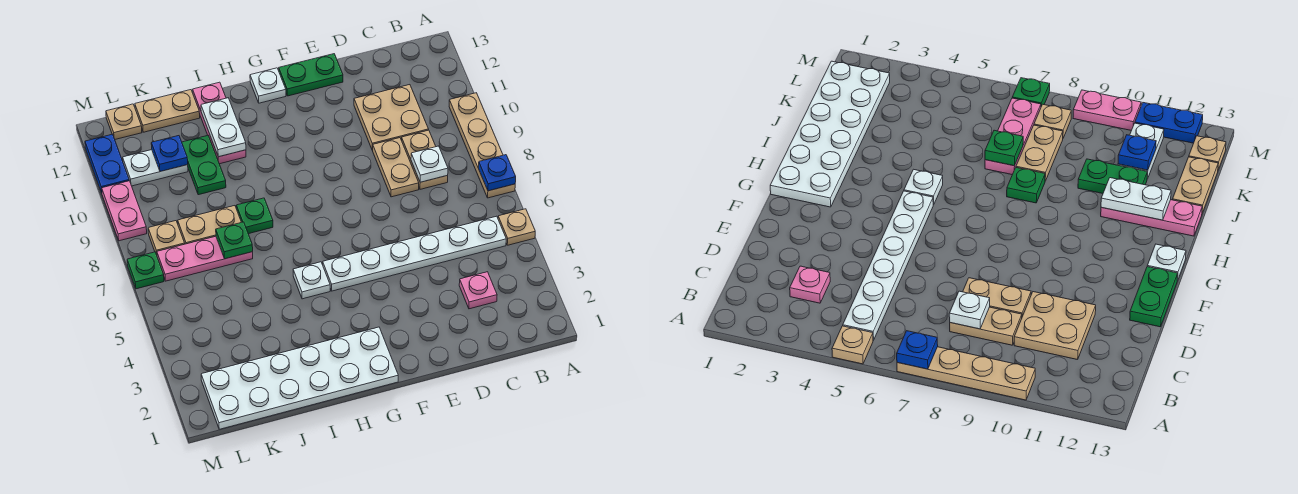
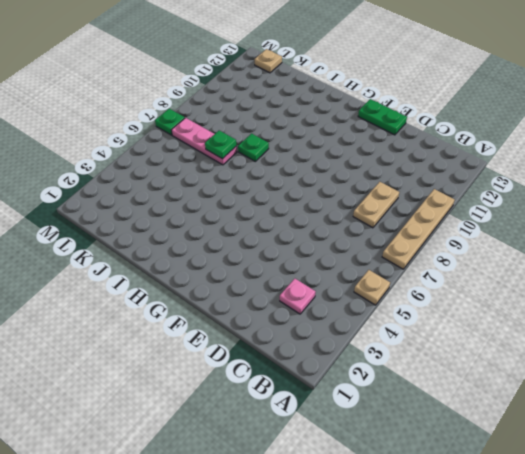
none -> white 1x6 plate [323,216,506,291]
none -> tan 2x2 plate [354,85,428,150]
none -> tan 1x2 plate [373,138,419,197]

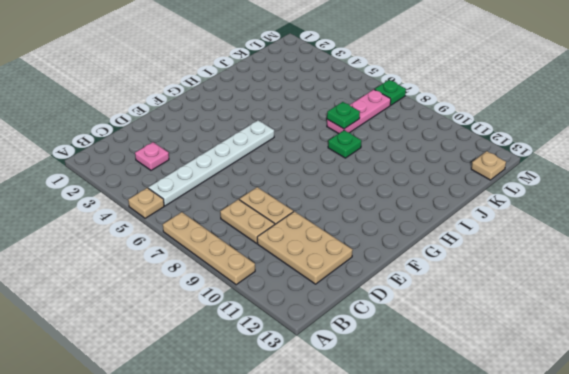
tan 2x3 plate [257,211,353,284] -> tan 2x2 plate [354,85,428,150]
none -> green 1x2 plate [279,54,343,96]
none -> white 2x6 plate [201,327,398,429]
none -> white 1x1 plate [250,68,286,103]

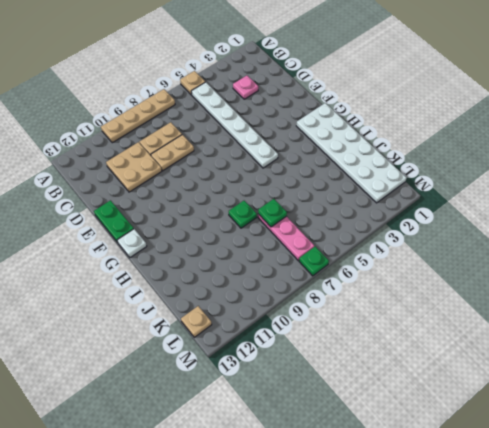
none -> white 1x1 plate [293,262,330,299]
none -> pink 1x3 plate [193,82,246,164]
none -> tan 1x2 plate [178,206,241,244]

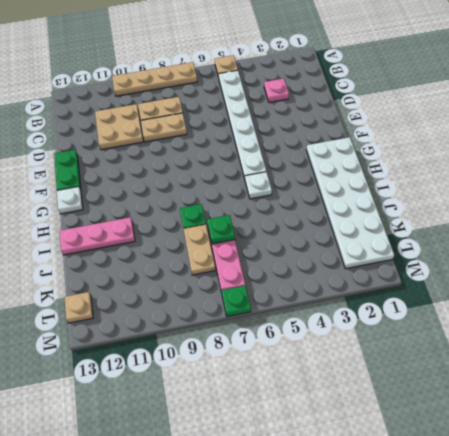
none -> green 1x2 plate [182,136,226,195]
none -> tan 1x2 plate [135,90,200,132]
none -> white 1x2 plate [123,150,188,186]

